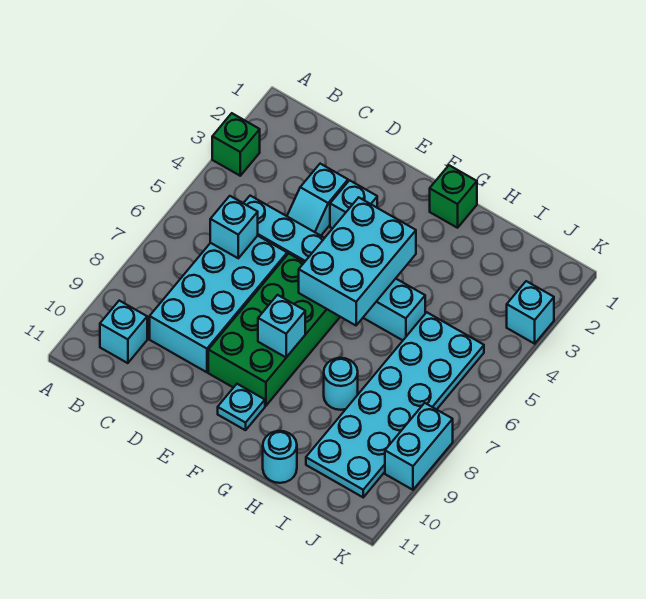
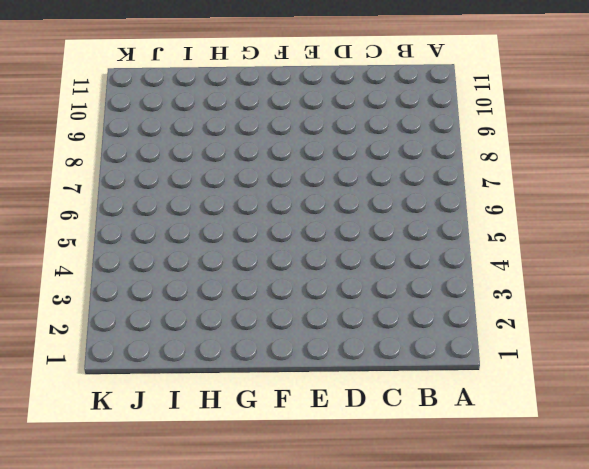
none -> green 1x1 brick [212,113,260,176]
none -> cyan 1x1 brick [100,301,147,363]
none -> cyan 1x6 brick [244,196,425,340]

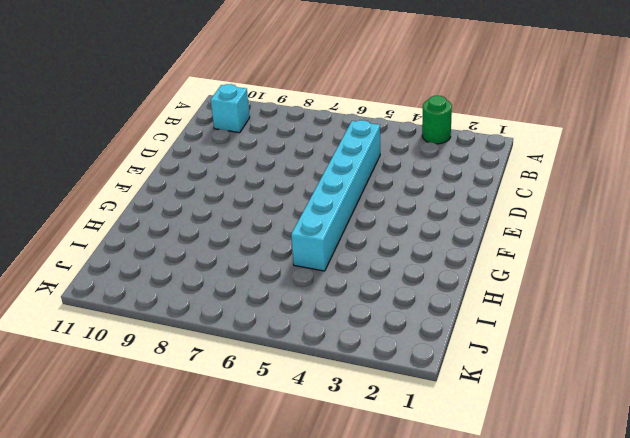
green 1x1 round brick [422,96,452,144] -> green 1x1 brick [212,113,260,176]
none -> cyan 2x4 brick [150,236,287,372]
none -> cyan 1x2 slope [287,164,348,236]
none -> cyan 1x1 brick [330,180,377,229]

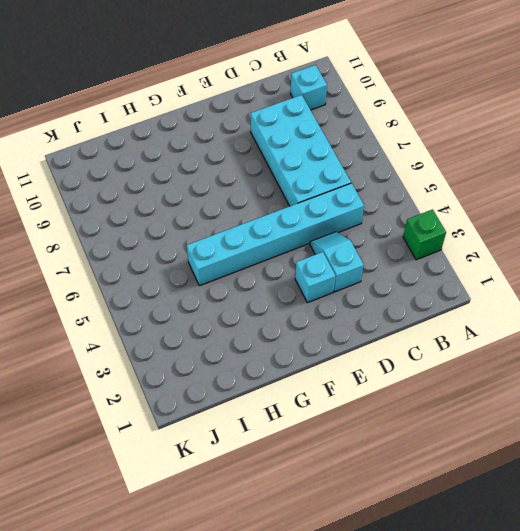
none -> green 2x4 brick [208,253,340,406]
none -> cyan 1x1 plate [218,384,265,430]
none -> green 1x1 brick [430,165,477,228]

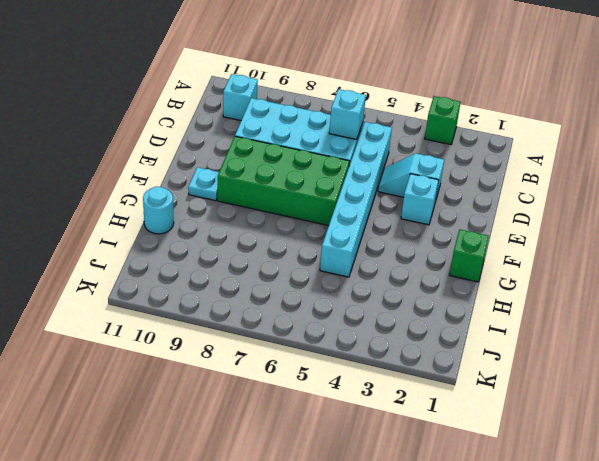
none -> cyan 1x1 round brick [324,358,358,410]
none -> cyan 2x6 plate [306,312,484,497]
none -> cyan 1x1 brick [507,281,554,344]

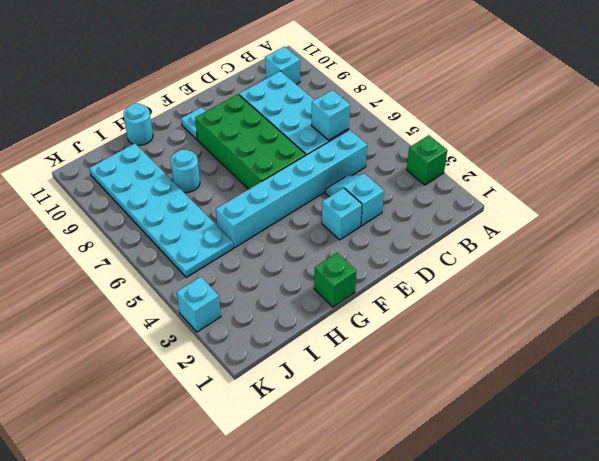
none -> cyan 1x2 brick [385,403,453,490]
none -> cyan 2x3 brick [299,197,416,325]
none -> cyan 1x1 brick [258,295,305,357]

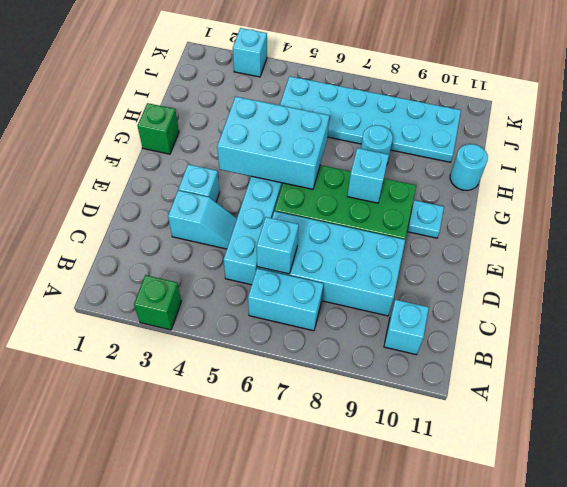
cyan 1x2 brick [248,268,323,331] -> cyan 1x2 brick moved to [385,403,453,490]

